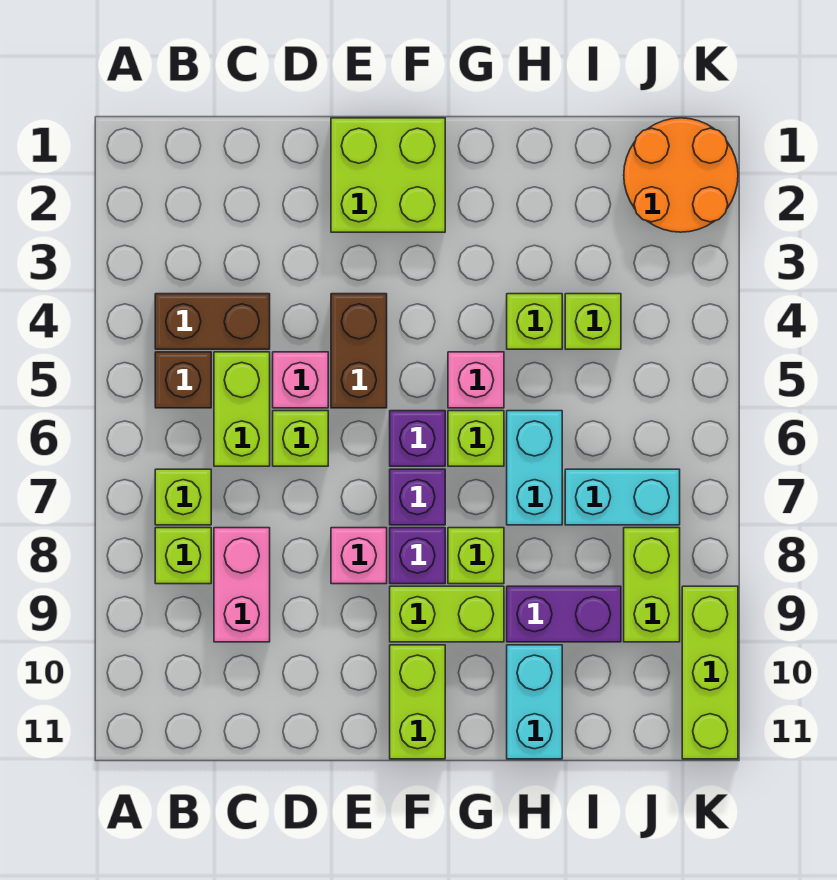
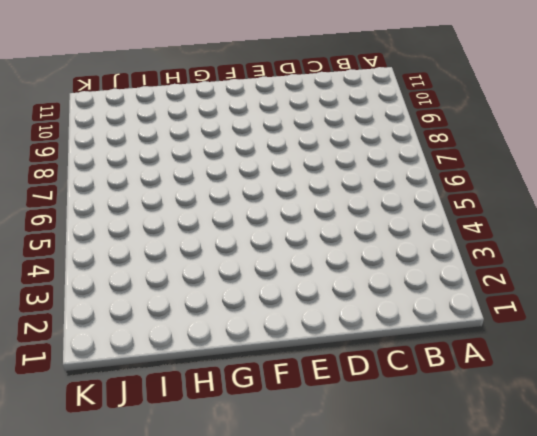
none -> brown 1x2 brick [155,294,270,349]
none -> brown 1x1 brick [155,352,211,408]
none -> lime 1x1 brick [155,469,211,525]

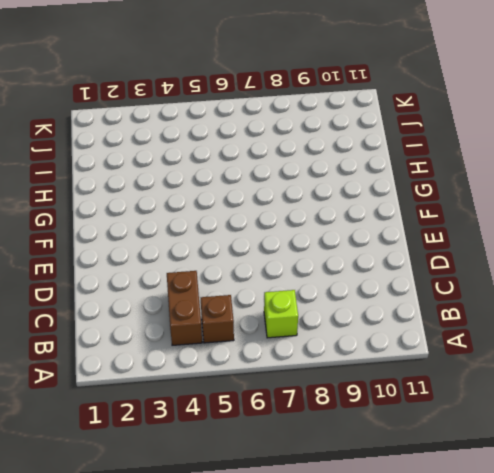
none -> lime 1x1 brick [155,528,211,584]
none -> lime 1x2 brick [214,352,270,466]
none -> pink 1x2 brick [214,528,270,642]

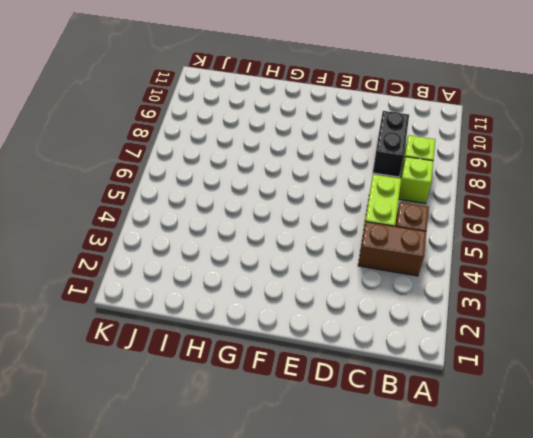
black 1x2 brick [373,111,409,177] -> pink 1x2 brick [214,528,270,642]
none -> pink 1x1 brick [273,352,328,408]
none -> lime 1x1 brick [273,411,328,466]
none -> lime 2x2 brick [331,118,445,232]

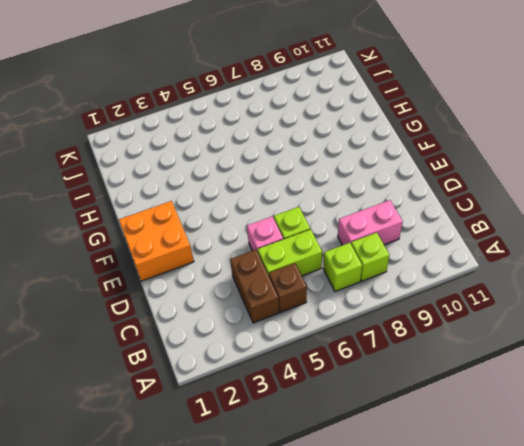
orange 2x2 brick [119,201,194,281] -> lime 2x2 brick [331,118,445,232]
none -> brown 1x2 brick [331,294,387,408]
none -> pink 1x1 brick [331,528,387,584]
none -> purple 1x1 brick [390,411,445,466]

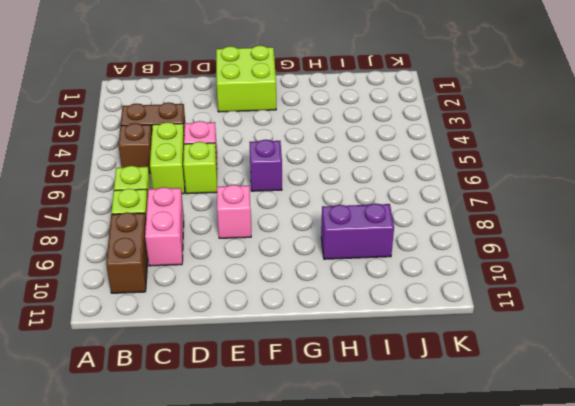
brown 1x2 brick [106,212,148,293] -> brown 1x2 brick moved to [331,294,387,408]
none -> purple 1x1 brick [390,469,445,525]
none -> purple 1x1 brick [390,528,445,584]
none -> lime 1x2 brick [390,586,504,642]

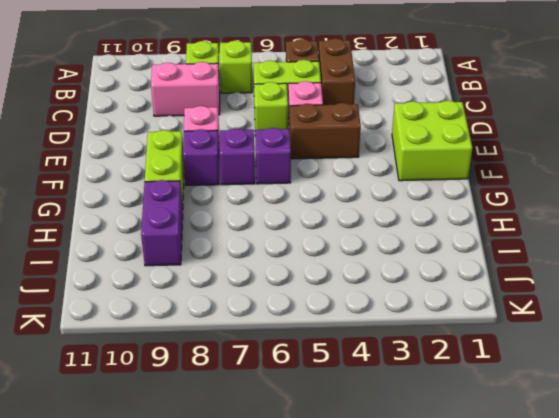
none -> lime 1x2 brick [390,645,445,759]
none -> pink 1x1 brick [448,352,504,408]
none -> lime 1x1 brick [448,411,504,466]

